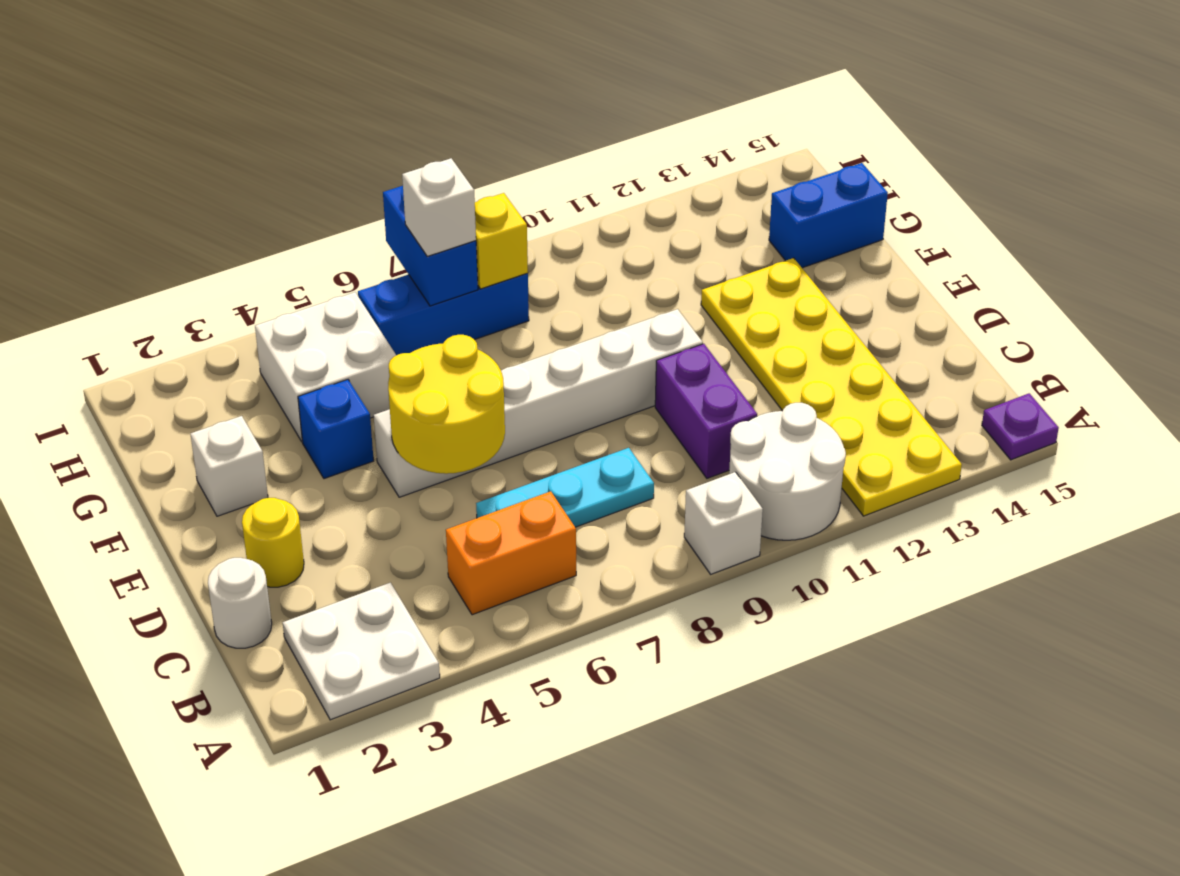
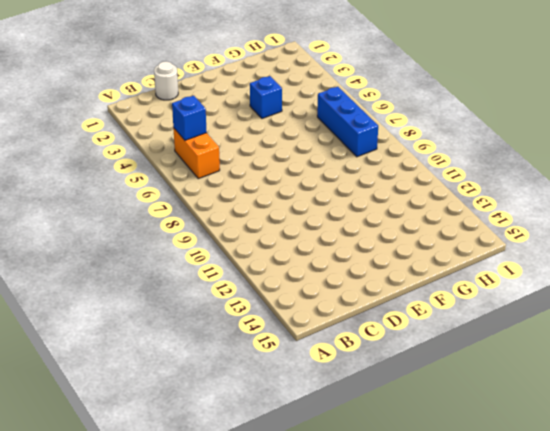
blue 1x1 brick [172,96,207,140] -> none
none -> white 2x2 plate [283,583,440,720]
none -> white 1x1 brick [684,472,763,574]
none -> white 2x2 round brick [729,403,846,540]

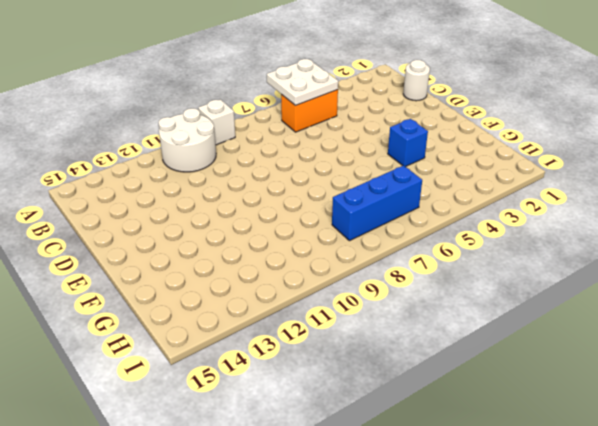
white 2x2 plate [267,59,338,106] -> white 2x2 plate moved to [283,583,440,720]
none -> yellow 2x6 plate [701,258,962,516]
none -> purple 1x1 plate [982,393,1059,460]
none -> cyan 1x3 plate [476,448,654,527]

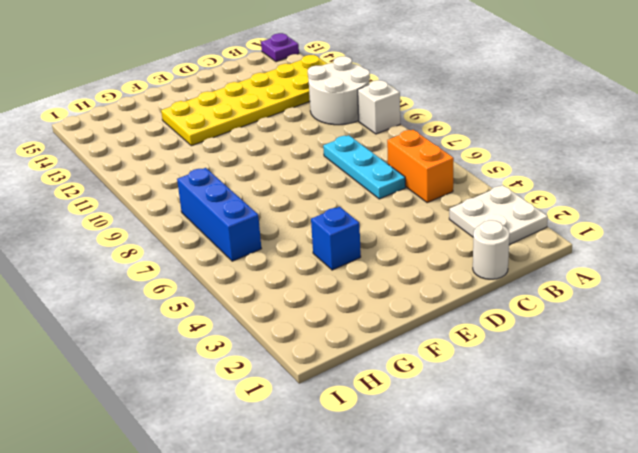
none -> purple 1x2 brick [655,344,757,478]
none -> yellow 1x1 round brick [242,498,304,587]
none -> white 1x6 brick [374,309,703,497]

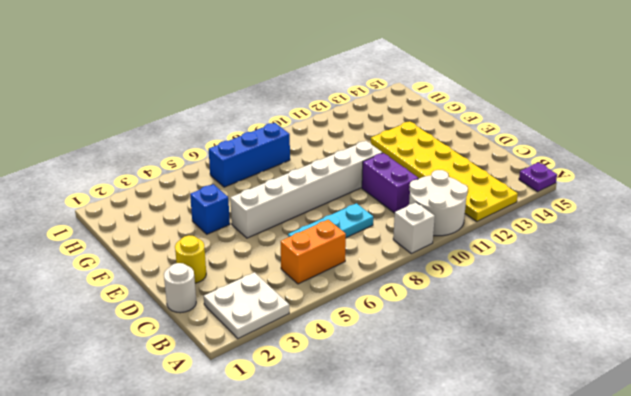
none -> white 1x1 brick [190,416,268,516]
none -> white 2x2 brick [255,292,396,442]
none -> blue 1x2 brick [769,163,888,268]

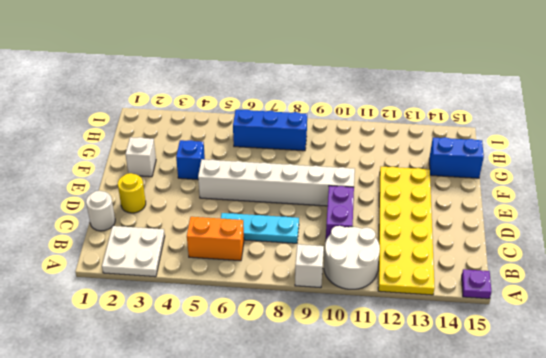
none -> white 2x2 brick [255,292,396,442]
none -> yellow 2x2 round brick [388,335,505,474]
none -> blue 1x2 brick [383,186,478,306]

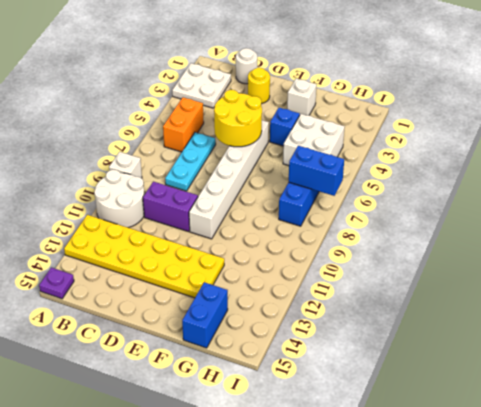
none -> yellow 1x1 brick [475,193,528,289]
none -> white 1x1 brick [402,158,476,256]

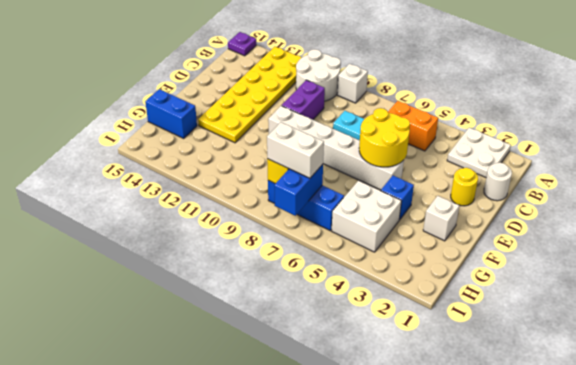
white 1x2 brick [267,122,324,178] -> white 1x1 brick [402,158,476,256]

